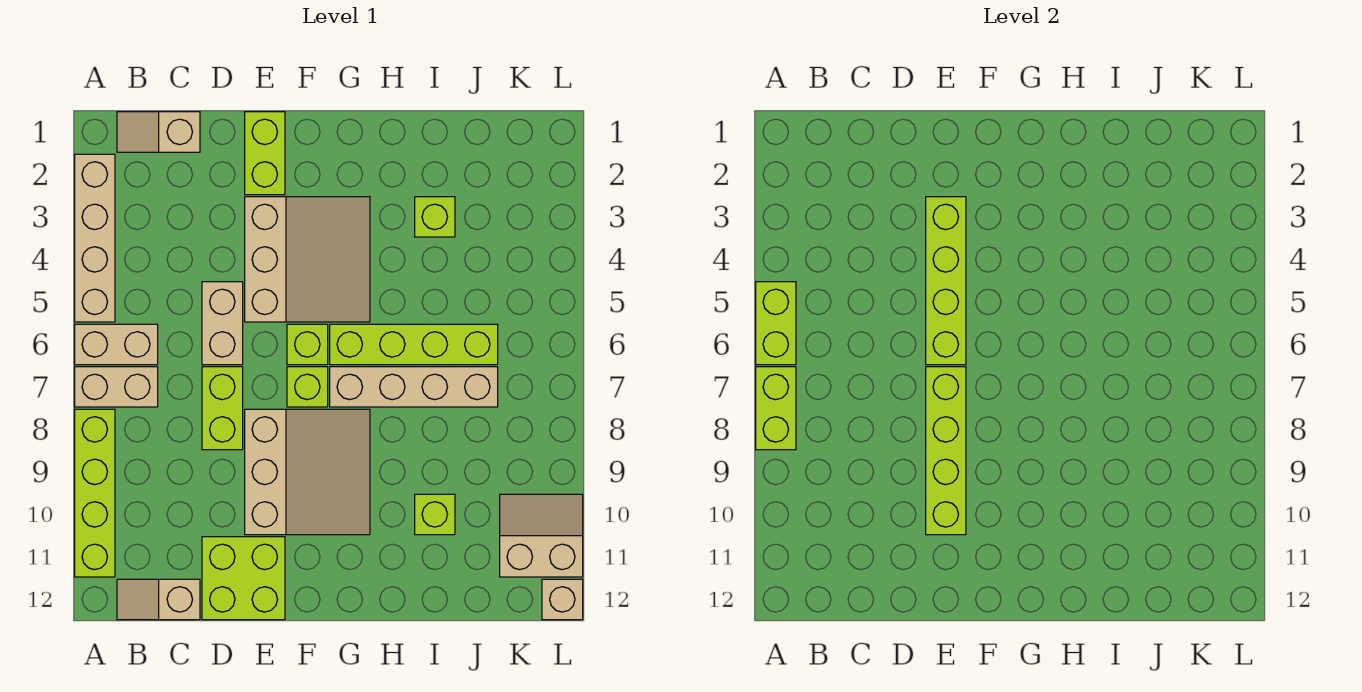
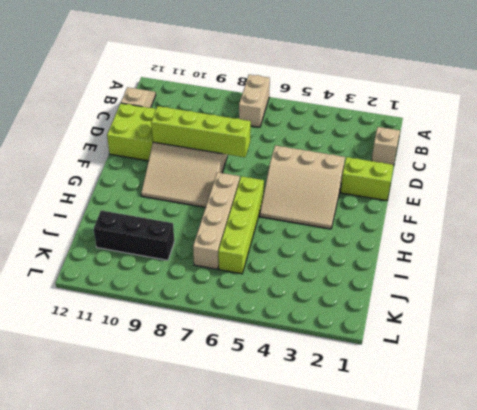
black 1x3 brick [94,210,174,260] -> none
none -> tan 1x4 brick [75,154,115,322]
none -> tan 1x2 brick [75,324,158,365]
none -> lime 1x4 brick [75,409,115,577]

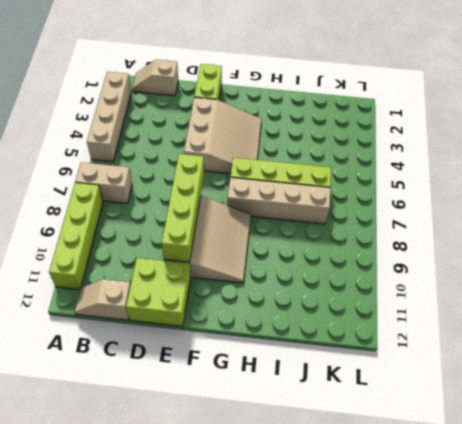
none -> tan 1x2 brick [75,324,158,365]
none -> tan 1x2 brick [202,282,243,365]
none -> lime 1x2 brick [202,367,243,450]

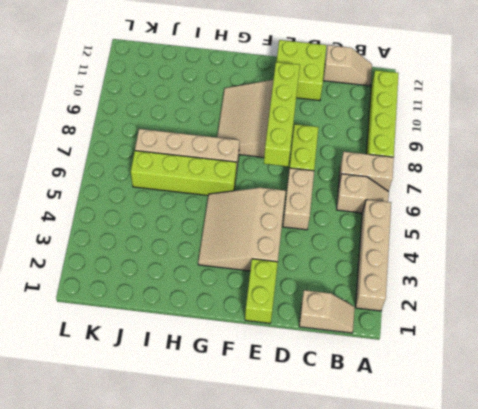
tan 1x2 slope [337,174,389,213] -> tan 1x2 brick [75,324,158,365]
none -> lime 1x1 brick [287,324,328,365]
none -> lime 1x1 brick [287,367,328,407]
none -> lime 1x1 brick [415,197,455,237]

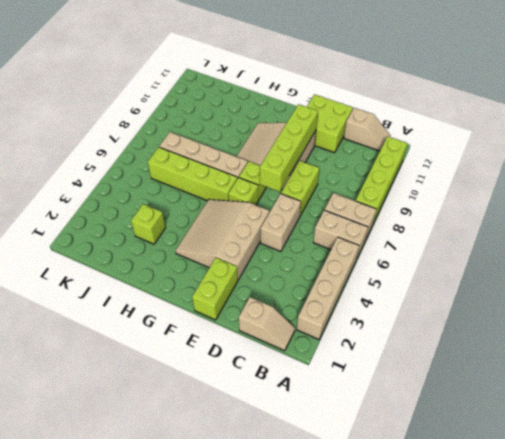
none -> lime 1x1 brick [415,494,455,535]
none -> tan 2x2 slope [500,494,583,577]
none -> tan 1x1 brick [542,579,583,620]

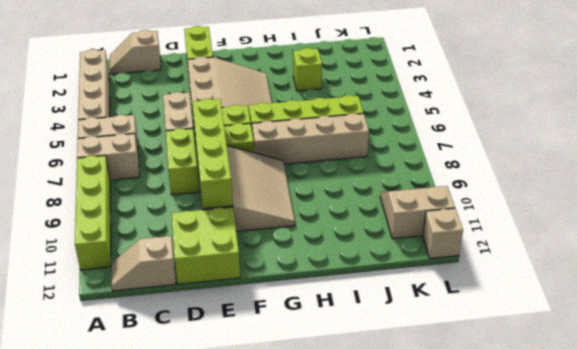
none -> lime 1x1 brick [415,494,455,535]
none -> lime 1x2 brick [756,282,796,365]
none -> lime 1x2 brick [756,367,796,450]

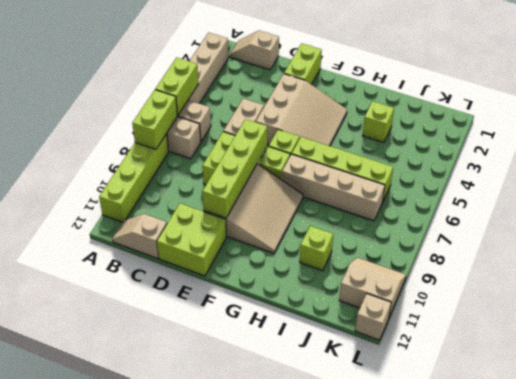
none -> lime 1x4 brick [926,197,966,365]

